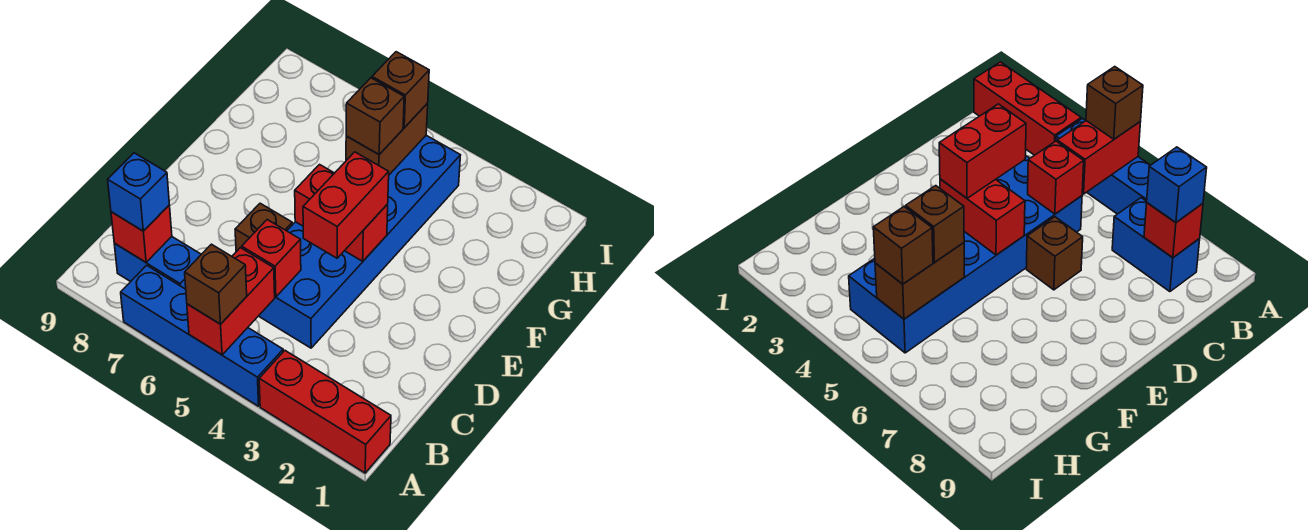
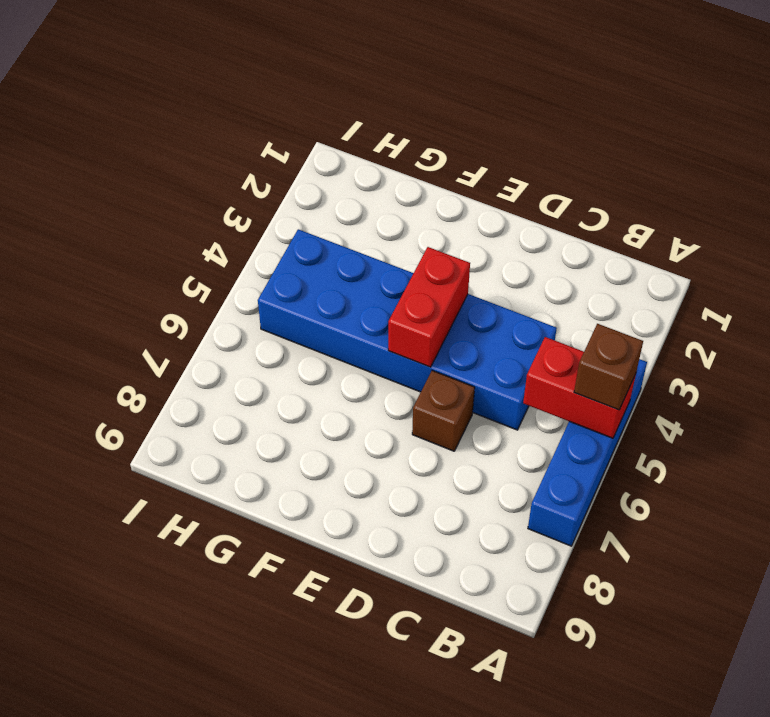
none -> red 1x3 brick [259,351,391,473]
none -> blue 1x2 brick [114,237,201,289]
none -> red 1x1 brick [111,205,172,262]

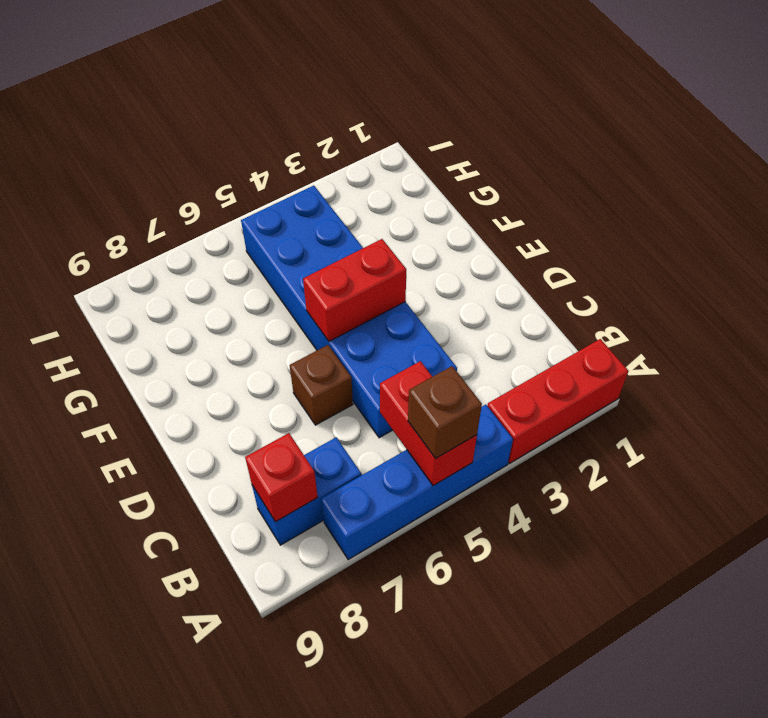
none -> red 1x1 brick [242,220,301,297]
none -> brown 1x2 brick [346,103,428,175]
none -> blue 1x1 brick [108,153,169,231]

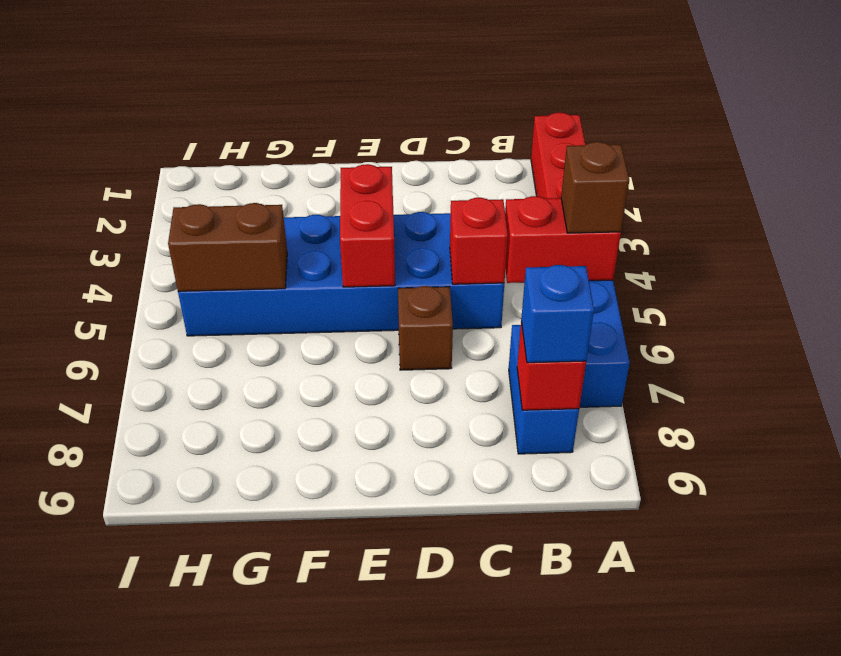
none -> red 1x2 brick [303,152,389,258]
none -> brown 1x1 brick [346,78,404,154]
none -> brown 1x1 brick [372,52,429,128]

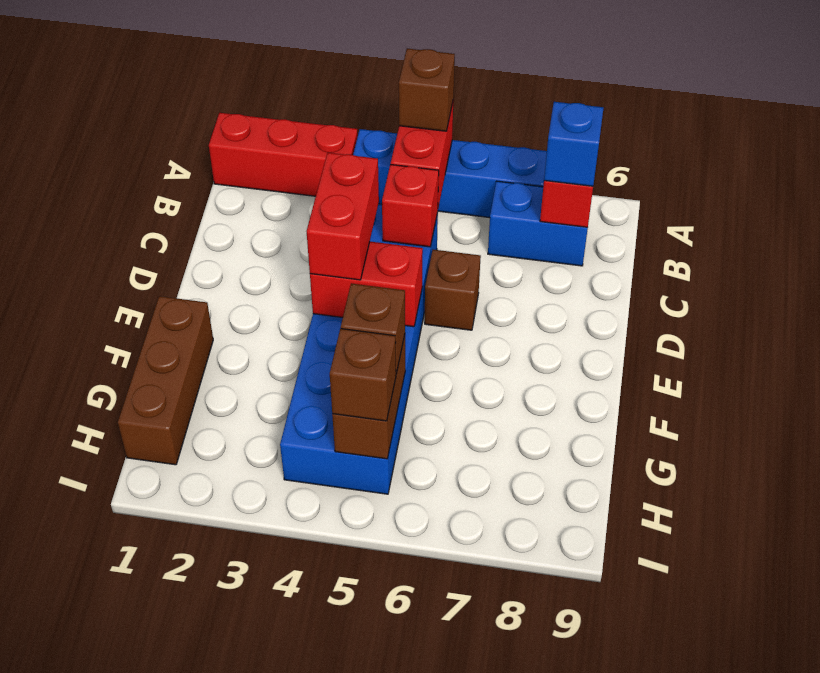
brown 1x3 brick [118,296,213,465] -> none

